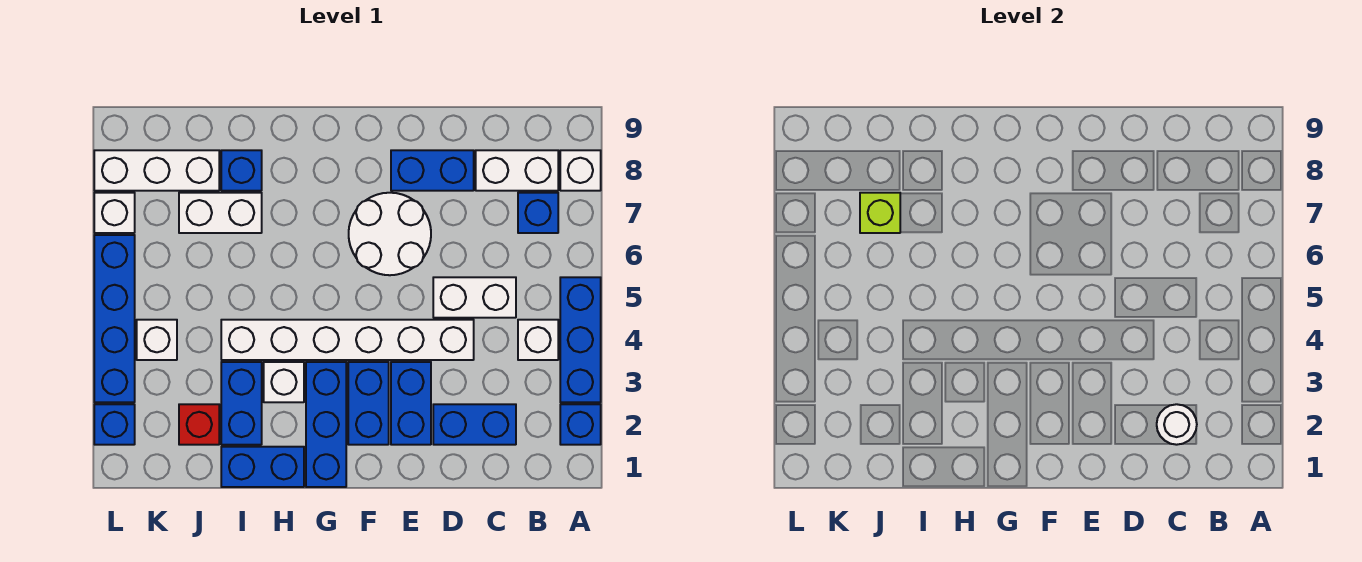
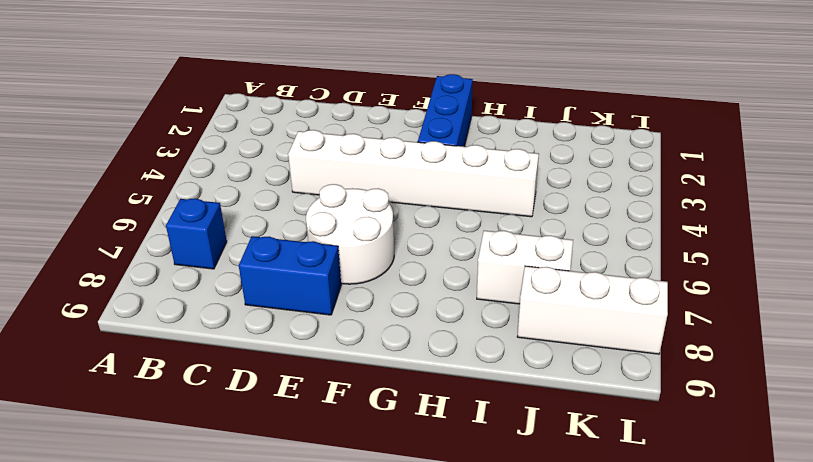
none -> blue 1x1 brick [560,404,601,445]
none -> blue 1x3 brick [560,277,601,402]
none -> white 1x1 brick [560,150,601,191]

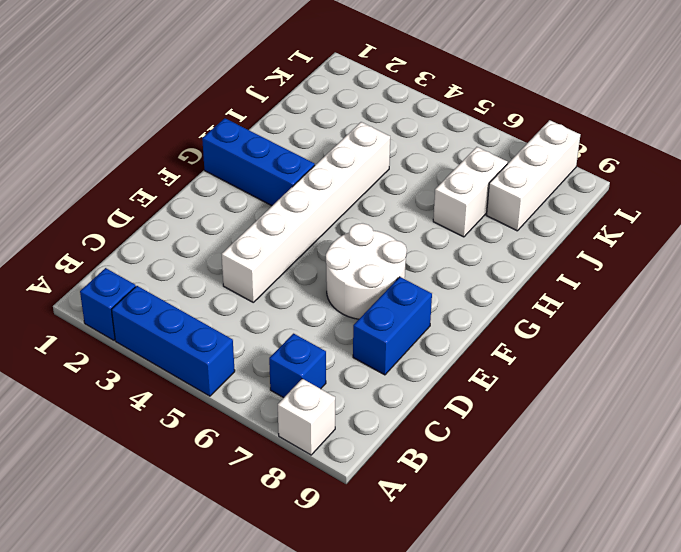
none -> white 1x1 brick [518,320,558,360]
none -> white 1x2 brick [476,150,558,191]
none -> blue 1x2 brick [433,404,516,445]

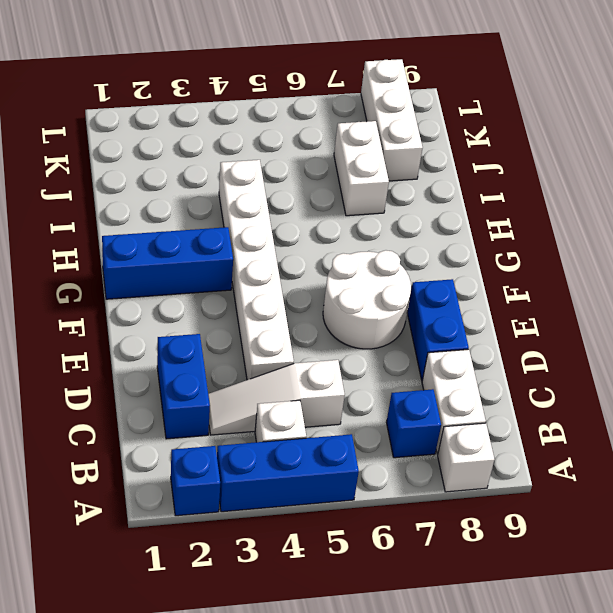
white 1x3 slope [208,360,345,435] -> white 1x2 brick [433,277,516,318]
none -> blue 1x2 brick [391,362,431,445]
none -> blue 1x2 brick [348,362,389,445]
none -> blue 1x2 brick [221,447,304,487]

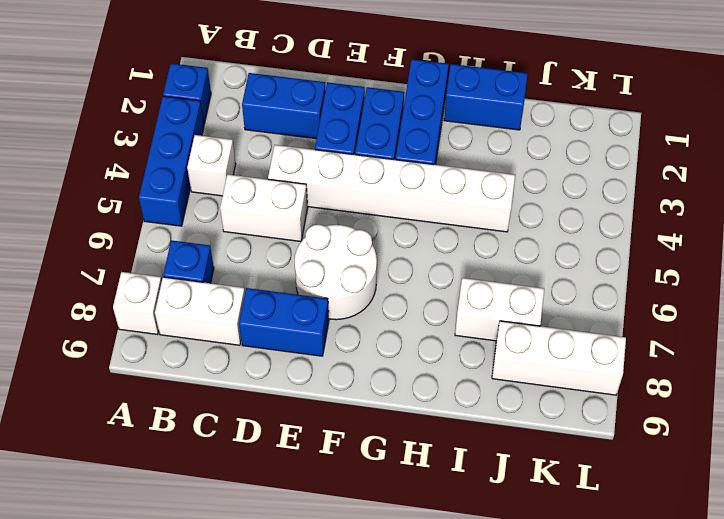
none -> white 1x1 brick [264,362,304,402]
none -> blue 1x2 brick [221,362,262,445]
none -> blue 1x1 brick [221,150,262,191]

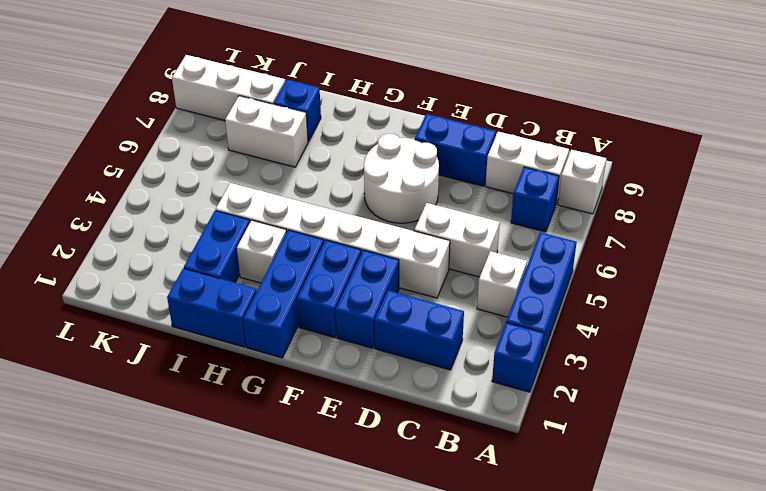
none -> red 1x1 brick [179,404,219,445]
none -> white 1x1 brick [137,320,177,360]
none -> blue 1x1 brick [94,404,135,445]

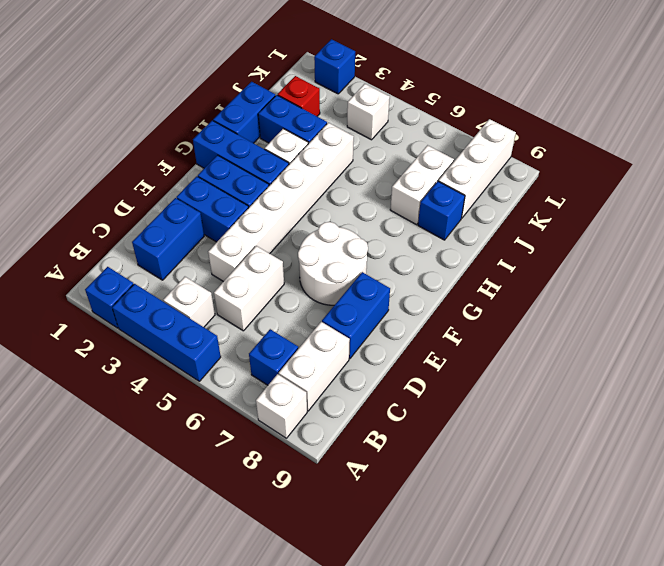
none -> blue 1x4 brick [94,235,135,402]
none -> white 1x1 brick [94,193,135,233]
none -> white 1x1 round brick [1157,404,1197,445]

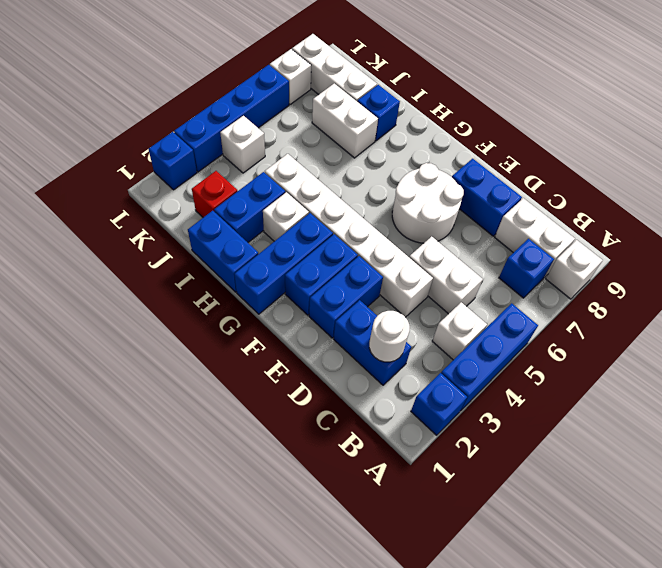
none -> lime 1x1 brick [860,193,900,233]

